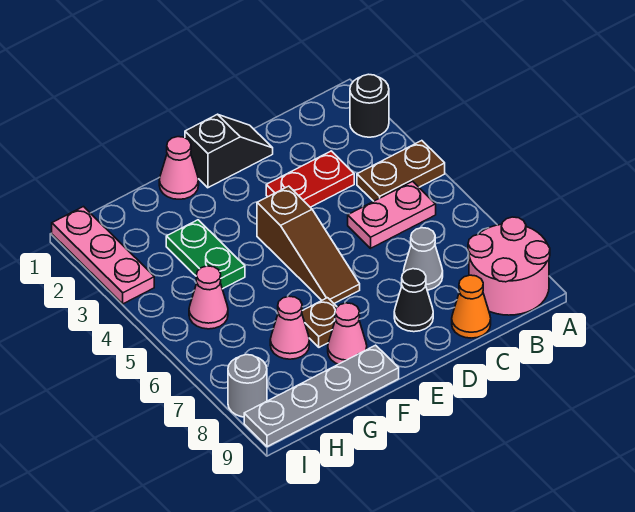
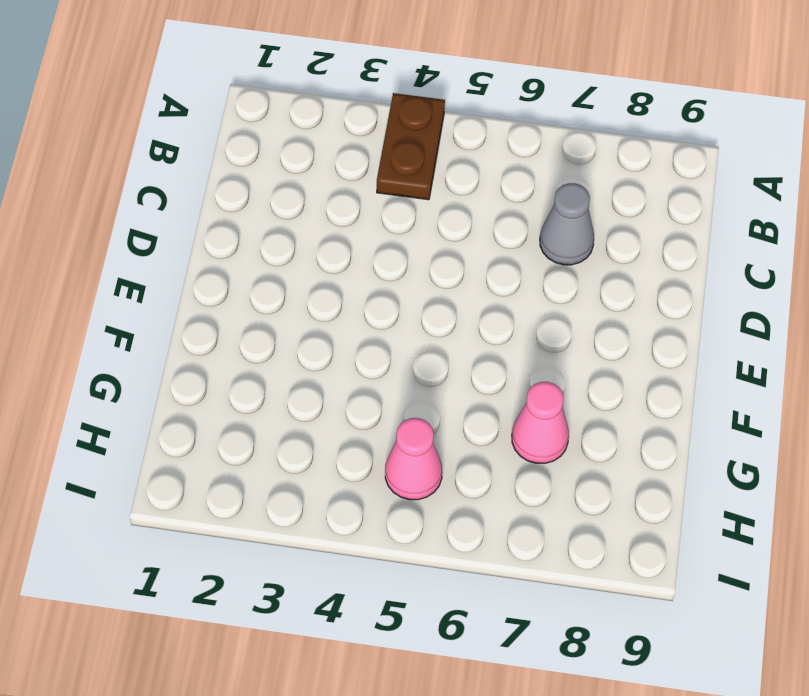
none -> black 1x1 round brick [350,74,389,137]
none -> pink 2x2 round brick [468,217,550,315]
none -> pink 1x2 plate [348,181,436,248]

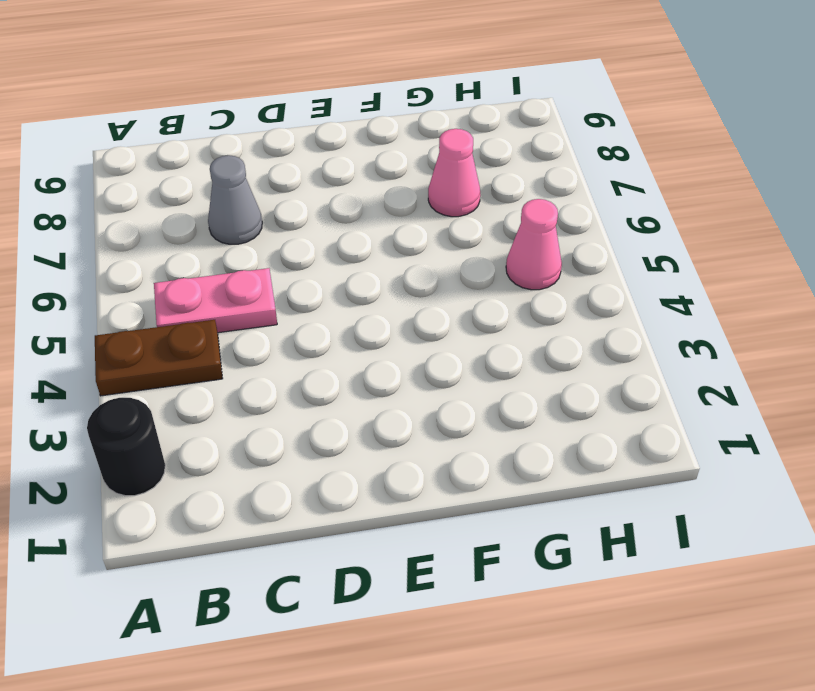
none -> pink 2x2 round brick [468,217,550,315]
none -> red 1x2 plate [266,151,354,207]
none -> orange 1x1 cone [452,275,491,338]

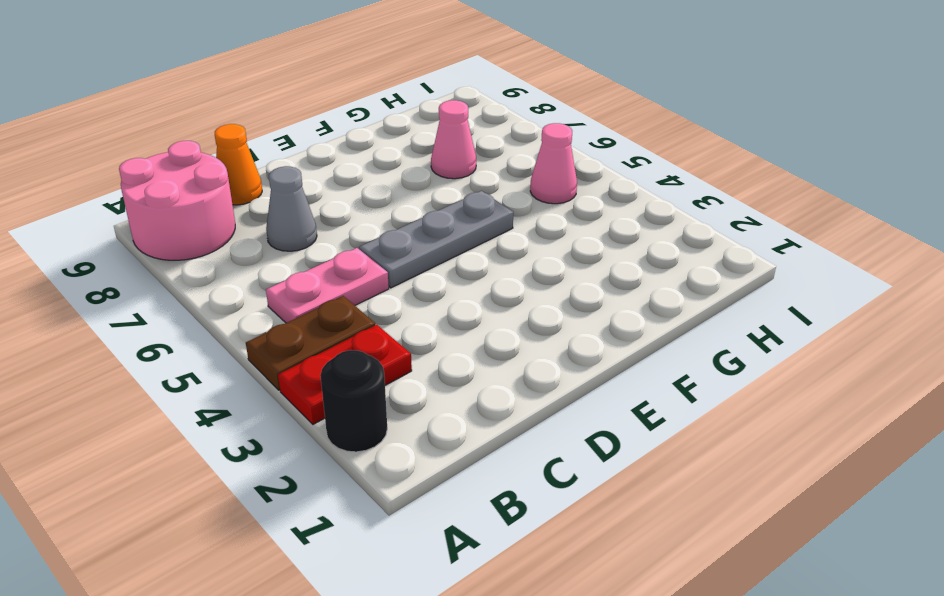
red 1x2 plate [278,325,412,424] -> red 1x2 plate moved to [266,151,354,207]
grey 1x3 plate [359,191,513,288] -> brown 1x3 slope [257,186,360,303]
none -> black 1x2 slope [185,114,273,188]
none -> black 1x1 cone [394,269,433,332]
none -> pink 1x1 cone [159,137,199,199]

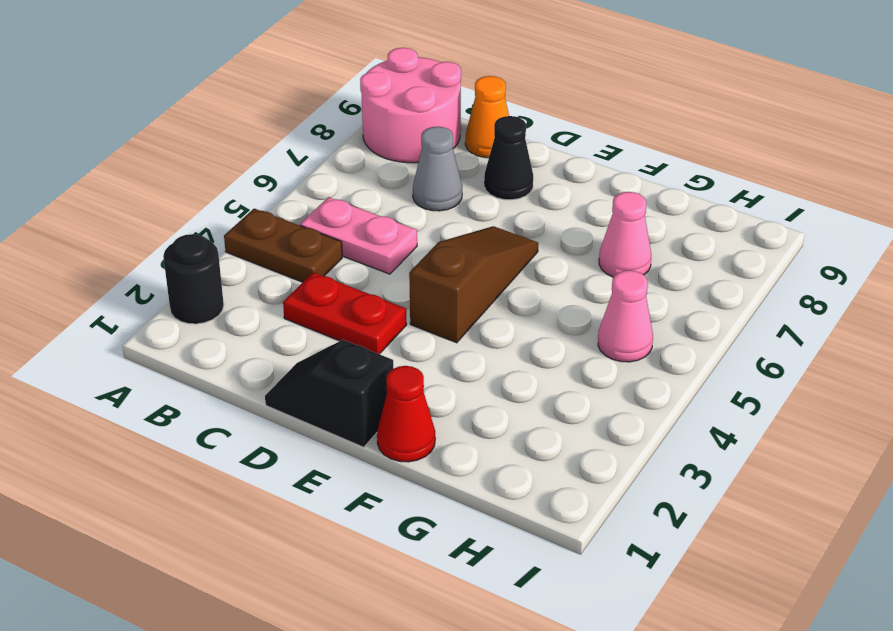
red 1x1 cone [377,366,435,462] -> pink 1x1 cone [159,137,199,199]
none -> brown 1x1 plate [302,298,337,347]
none -> pink 1x1 cone [328,303,367,364]
none -> grey 1x4 plate [244,345,399,447]

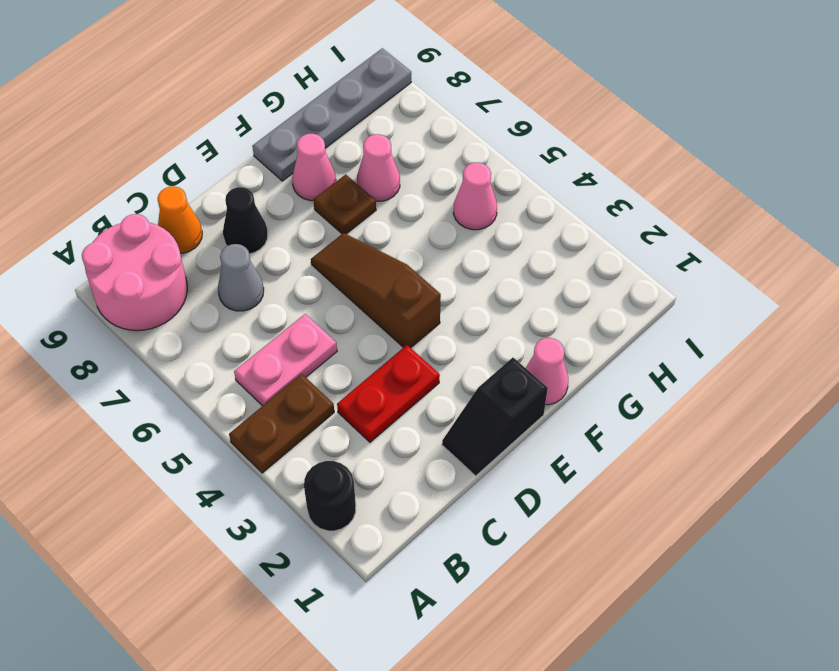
none -> green 1x2 plate [166,220,245,289]
none -> pink 1x3 plate [52,207,154,304]
none -> grey 1x1 round brick [228,355,267,417]

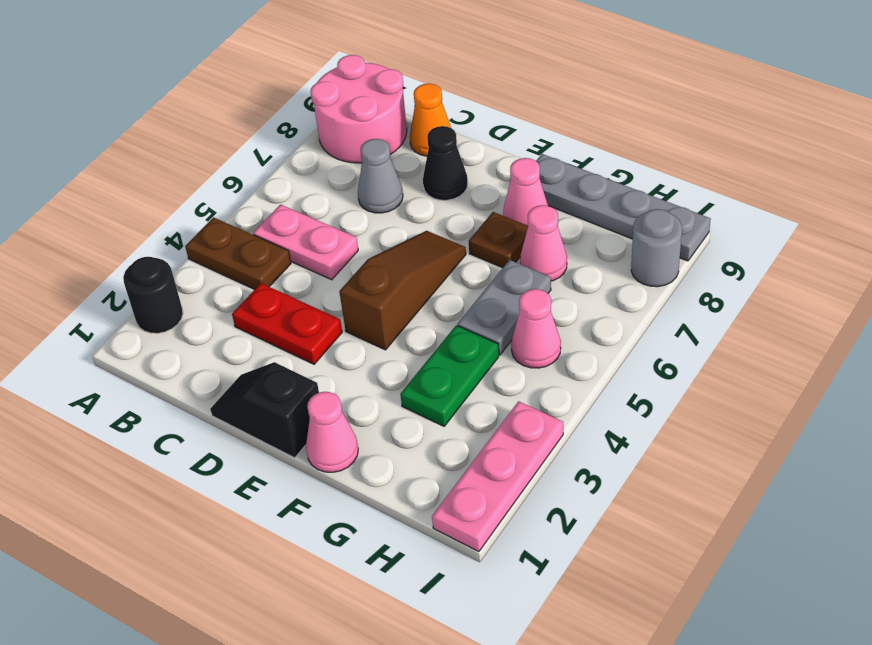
grey 1x2 plate [458,260,551,355] -> none

